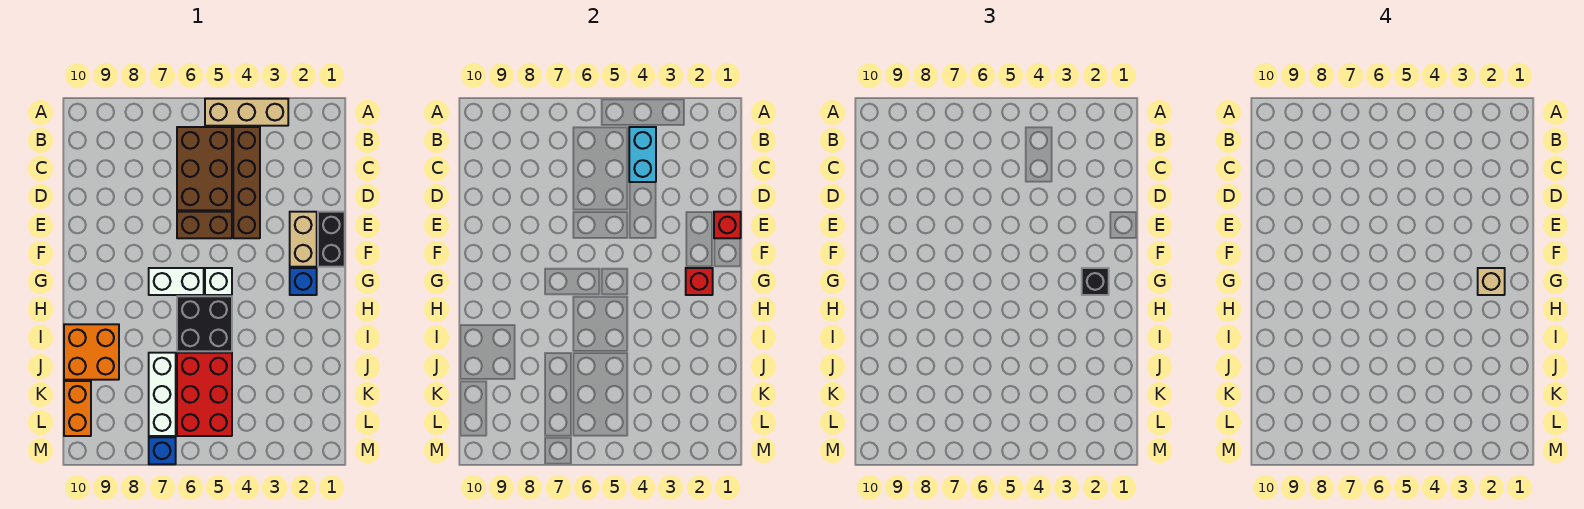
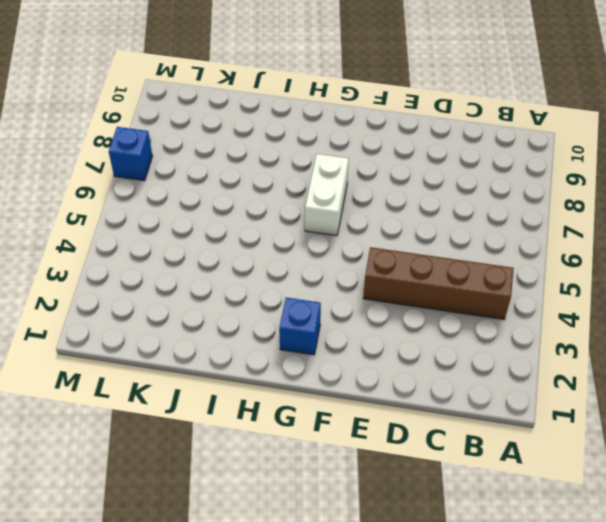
none -> tan 1x3 brick [205,99,288,126]
none -> brown 2x3 brick [177,127,232,210]
none -> black 1x2 brick [318,212,345,267]

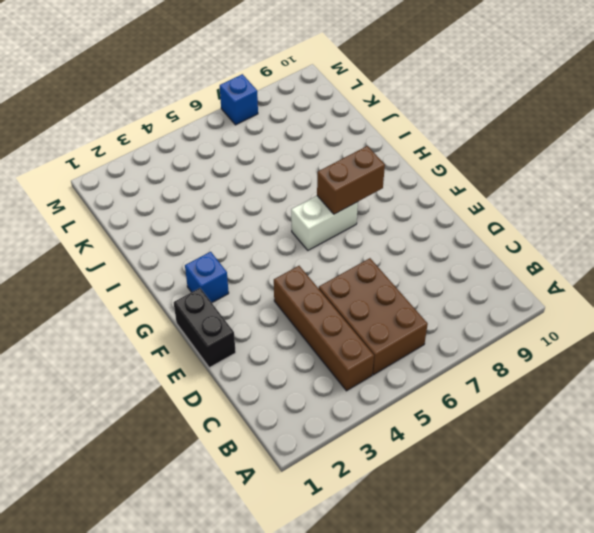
brown 1x2 brick [317,146,385,214] -> brown 1x2 brick moved to [177,212,232,238]
none -> tan 1x3 brick [205,99,288,126]
none -> tan 1x2 brick [290,212,317,267]
none -> white 1x1 brick [205,268,232,295]

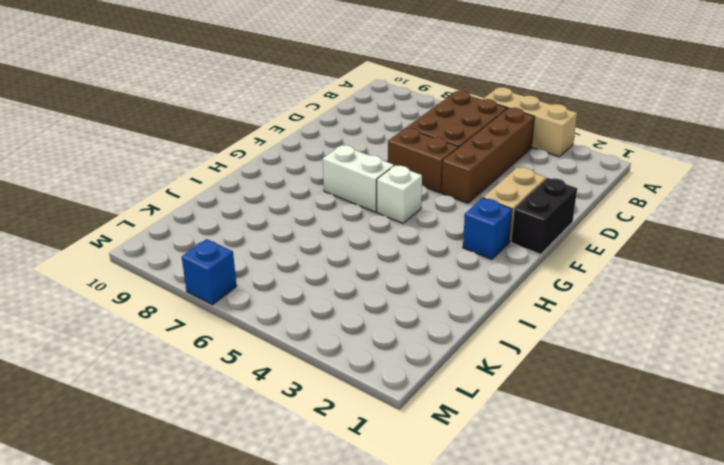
none -> black 2x2 brick [177,296,232,351]
none -> orange 2x2 brick [64,324,119,380]
none -> red 2x3 brick [177,353,232,436]

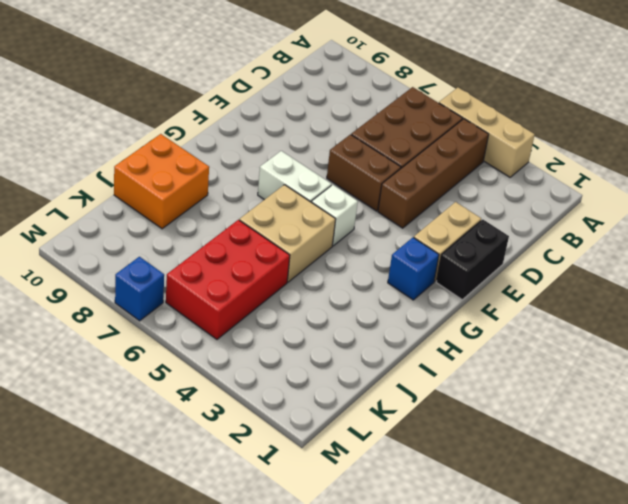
tan 2x2 brick [239,185,336,282] -> black 2x2 brick [177,296,232,351]
none -> white 1x3 brick [149,353,176,436]
none -> orange 1x2 brick [64,381,91,436]
none -> cyan 1x2 brick [629,127,656,182]

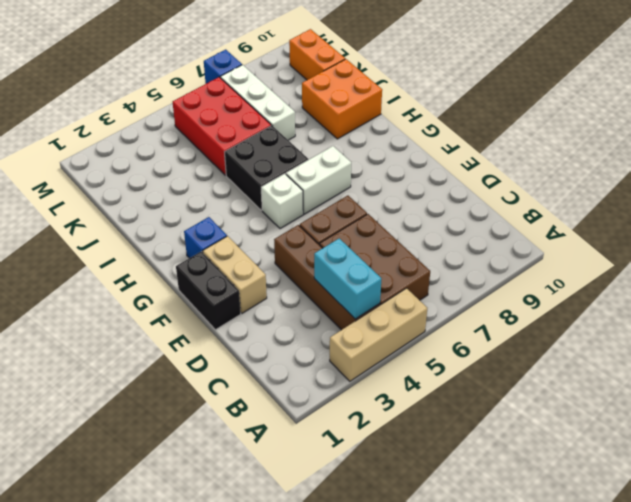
none -> red 1x1 brick [714,212,741,238]
none -> red 1x1 brick [686,268,713,295]
none -> black 1x1 brick [1082,268,1109,295]

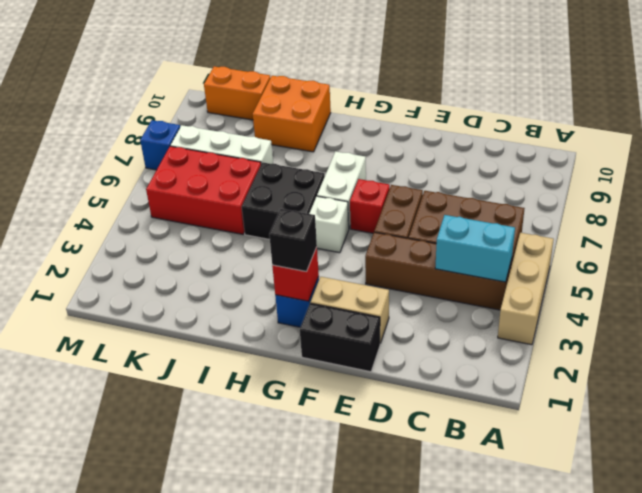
red 1x1 brick [350,179,390,233] -> red 1x1 brick moved to [714,212,741,238]
none -> tan 1x1 brick [1478,268,1505,295]

